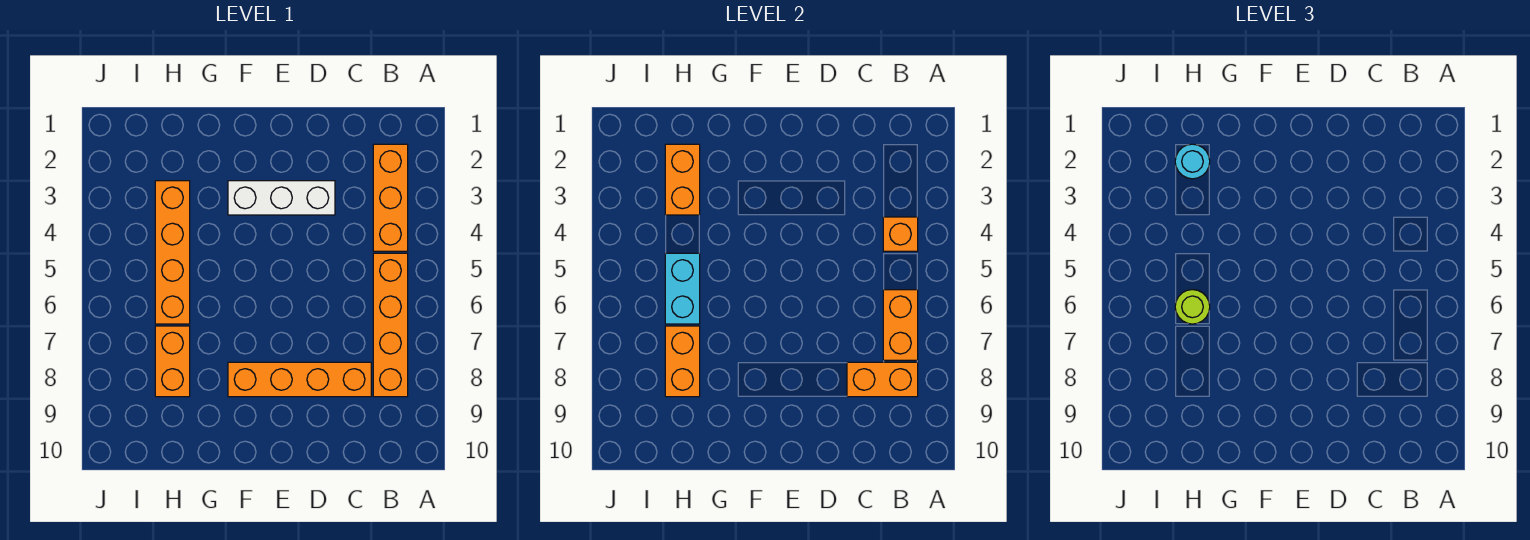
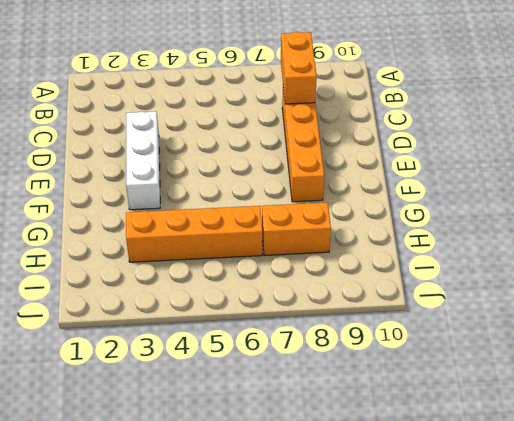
none -> orange 1x3 brick [373,144,408,251]
none -> orange 1x4 brick [373,253,408,397]
none -> orange 1x1 brick [883,217,918,251]

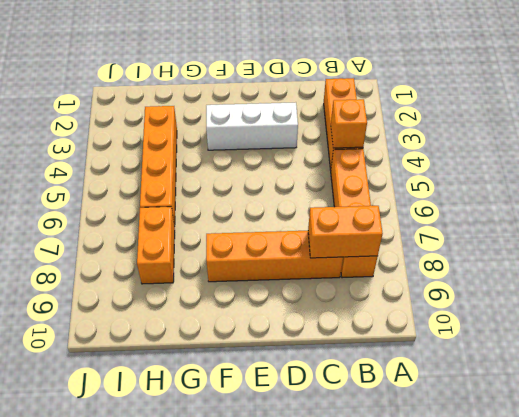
none -> orange 1x2 brick [883,290,918,360]
none -> orange 1x2 brick [665,144,700,215]
none -> cyan 1x2 brick [665,253,700,324]

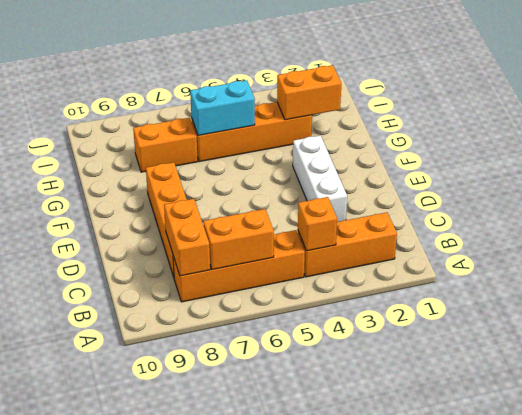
none -> orange 1x2 brick [665,326,700,397]
none -> cyan 1x1 round brick [1175,144,1210,179]
none -> lime 1x1 round brick [1175,290,1210,324]

